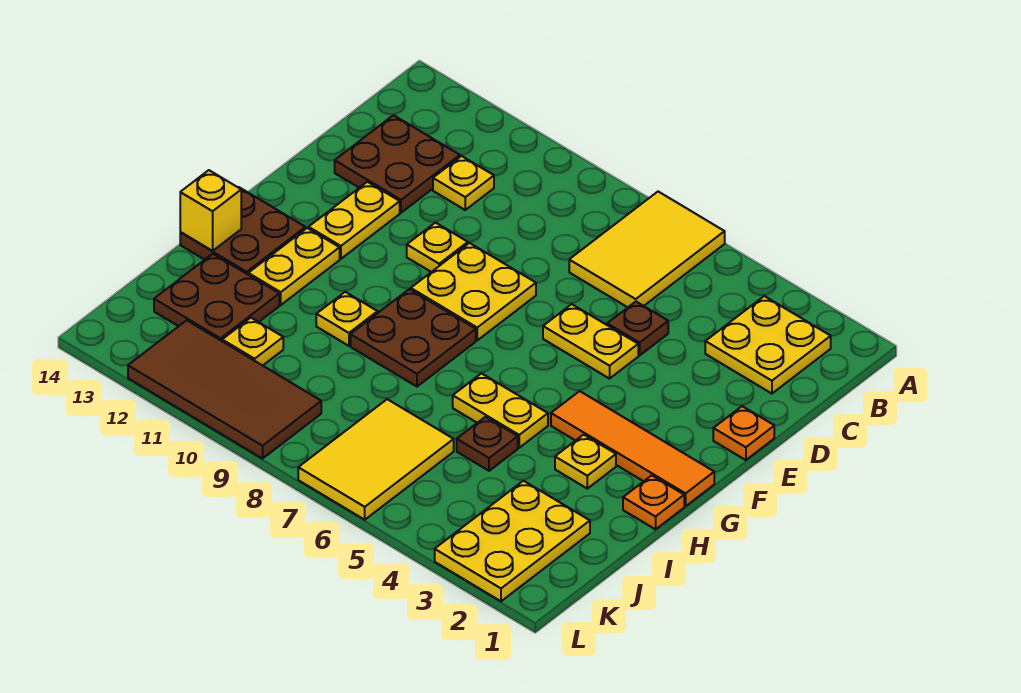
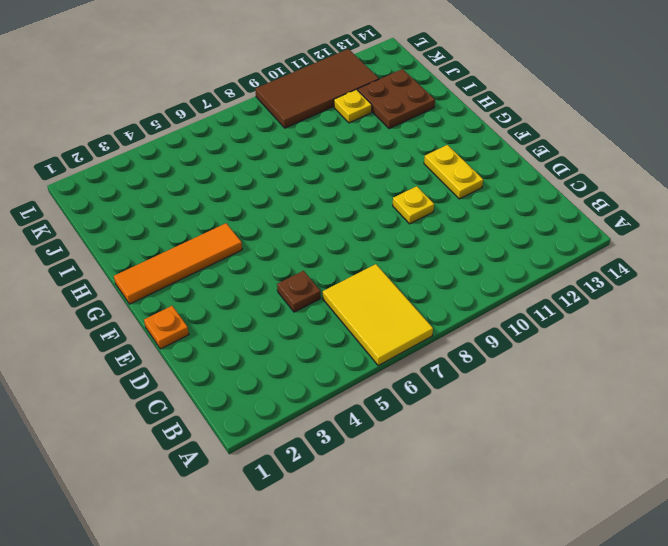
none -> yellow 2x2 plate [705,296,831,394]
none -> yellow 1x1 plate [433,156,494,210]
none -> brown 2x2 plate [335,115,460,213]

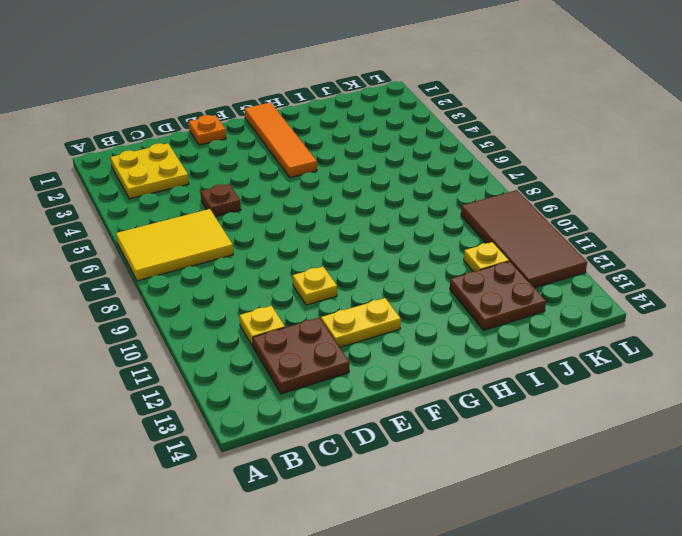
none -> yellow 1x2 plate [543,304,638,379]
none -> yellow 2x2 plate [411,243,536,340]
none -> brown 2x2 plate [351,289,476,387]

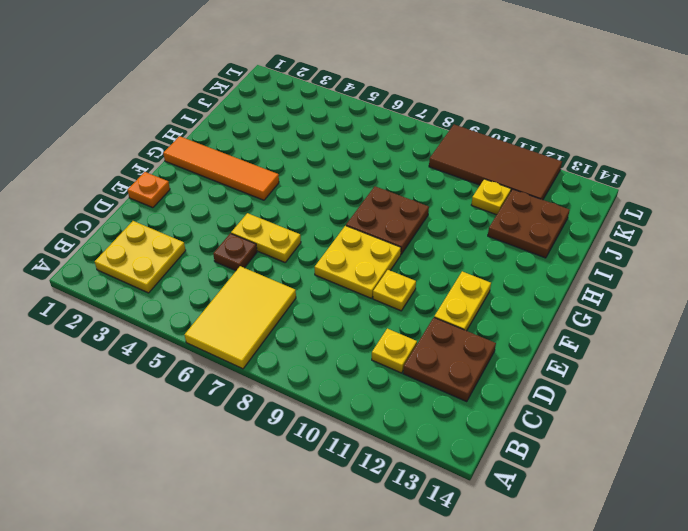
none -> yellow 1x2 plate [248,228,340,305]
none -> brown 2x2 plate [180,187,305,274]
none -> orange 1x1 plate [623,475,684,529]

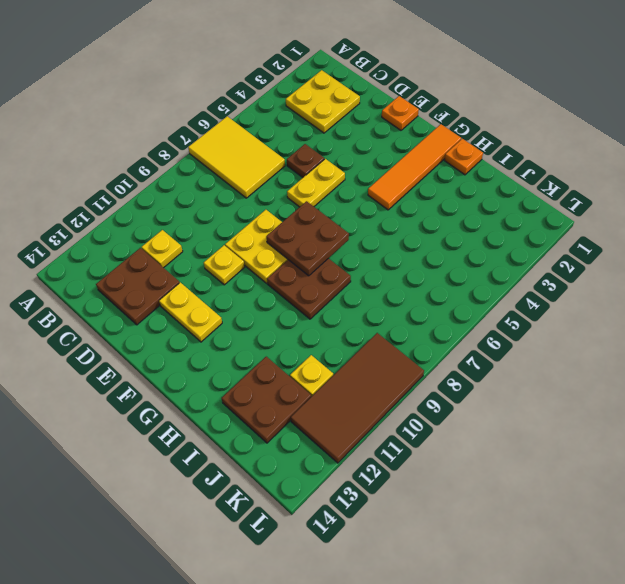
brown 2x2 plate [266,201,349,276] -> brown 2x2 plate moved to [180,187,305,274]
none -> yellow 1x2 plate [248,228,340,305]
none -> yellow 1x1 plate [555,435,616,489]
none -> yellow 1x2 plate [453,373,548,448]

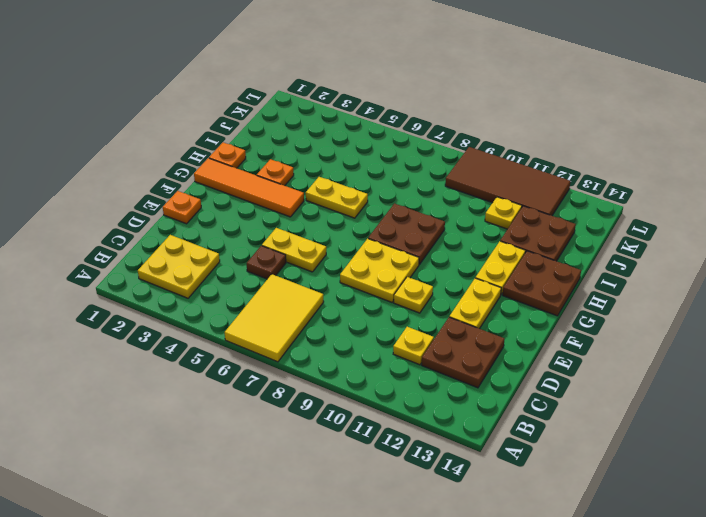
orange 1x1 plate [257,159,294,186] -> yellow 1x1 plate [555,435,616,489]
none -> yellow 1x1 plate [316,292,378,346]
none -> brown 1x1 plate [457,417,518,471]
none -> yellow 2x3 plate [435,481,590,601]

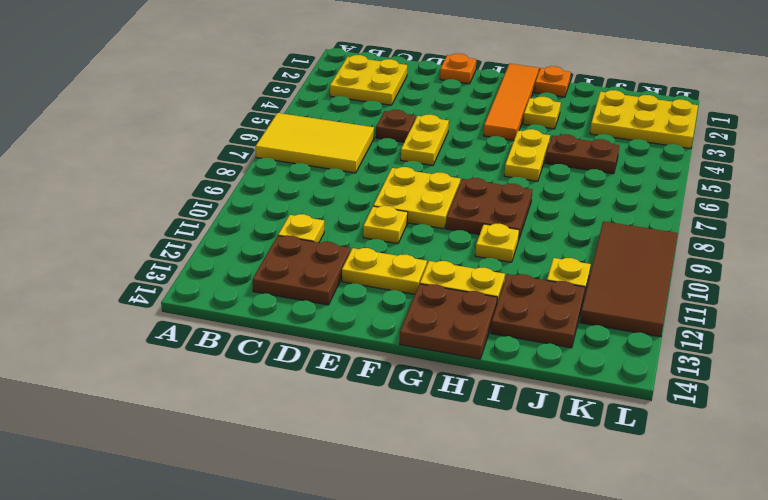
brown 1x2 plate [545,134,619,174] -> brown 1x1 plate [457,417,518,471]
none -> yellow 2x3 tile [298,399,454,520]
none -> yellow 1x1 brick [180,170,241,251]

